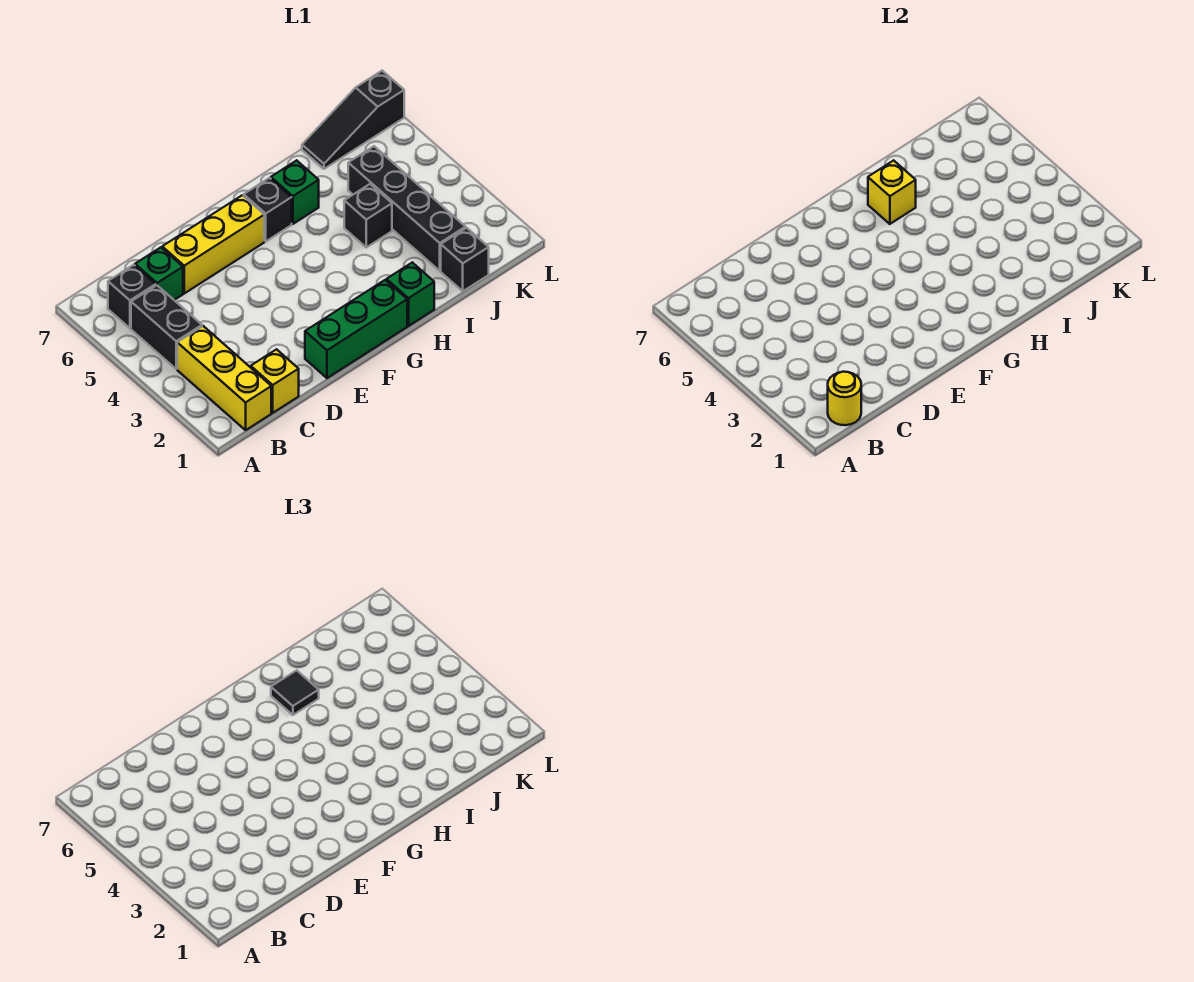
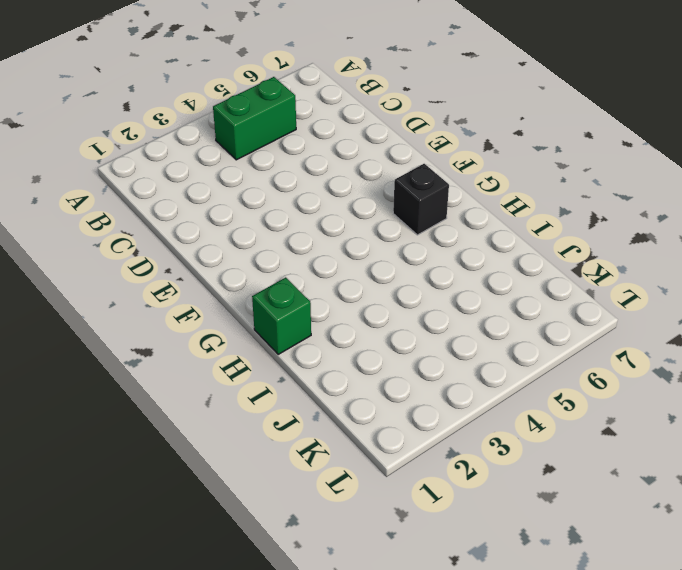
green 1x2 brick [213,77,296,160] -> black 1x2 brick [131,285,202,369]
none -> yellow 1x3 brick [177,326,271,430]
none -> black 1x1 brick [108,265,156,328]
none -> yellow 1x1 brick [251,349,299,413]

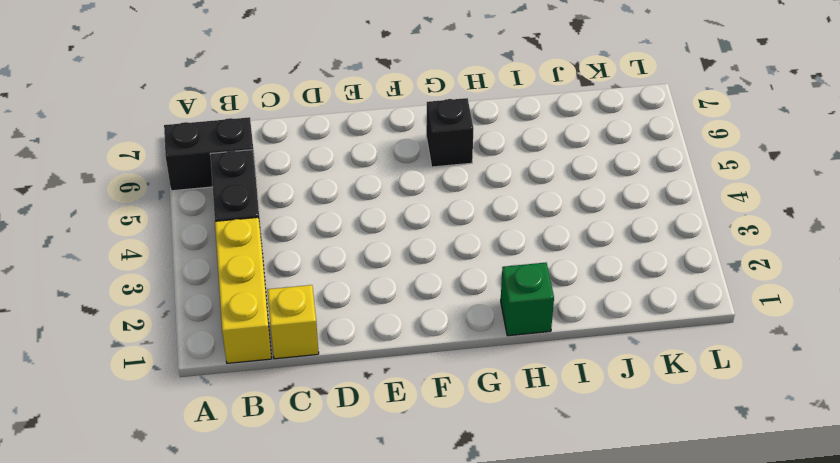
black 1x2 brick [164,117,256,191] -> black 1x1 brick [108,265,156,328]
none -> green 1x1 brick [135,247,183,300]
none -> yellow 1x3 brick [162,195,264,293]
none -> green 1x3 brick [305,280,407,378]

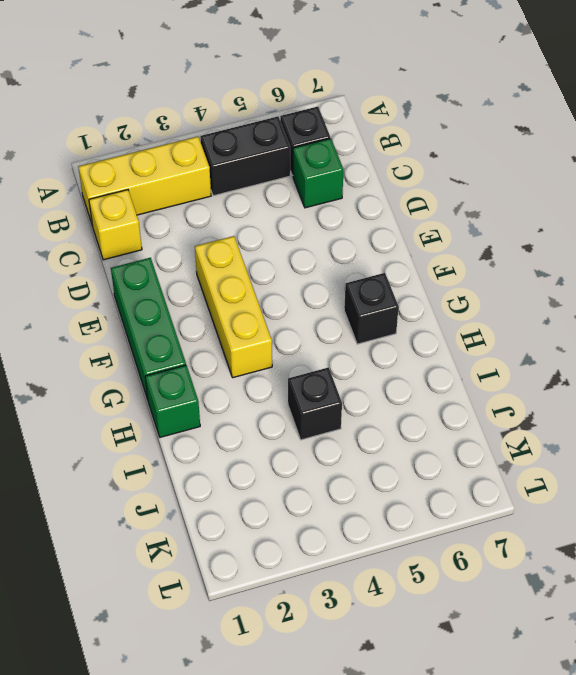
yellow 1x3 brick [195,236,272,378] -> yellow 1x3 brick moved to [162,195,264,293]
none -> green 1x1 brick [271,160,319,224]
none -> black 1x1 brick [441,228,489,291]
none -> black 1x4 brick [348,146,466,271]

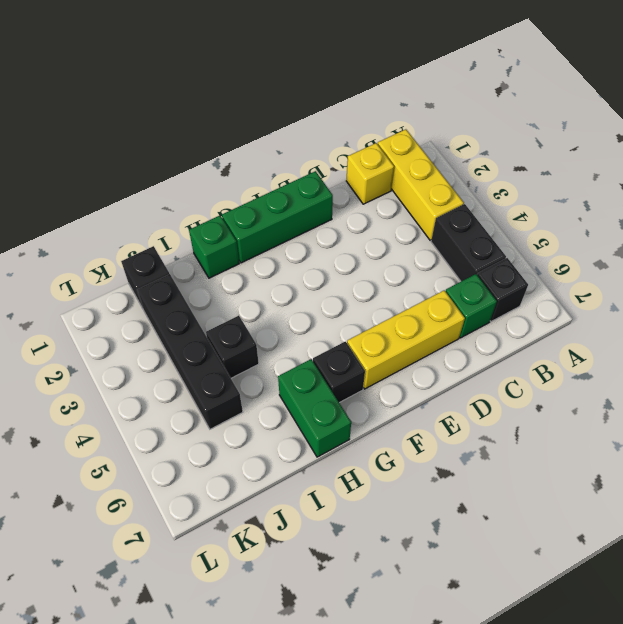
green 1x2 brick [278,359,351,457] -> green 1x1 brick [271,160,319,224]
none -> black 1x3 slope [302,71,404,169]
none -> yellow 1x1 round brick [828,372,861,425]
none -> yellow 1x1 brick [868,160,916,224]

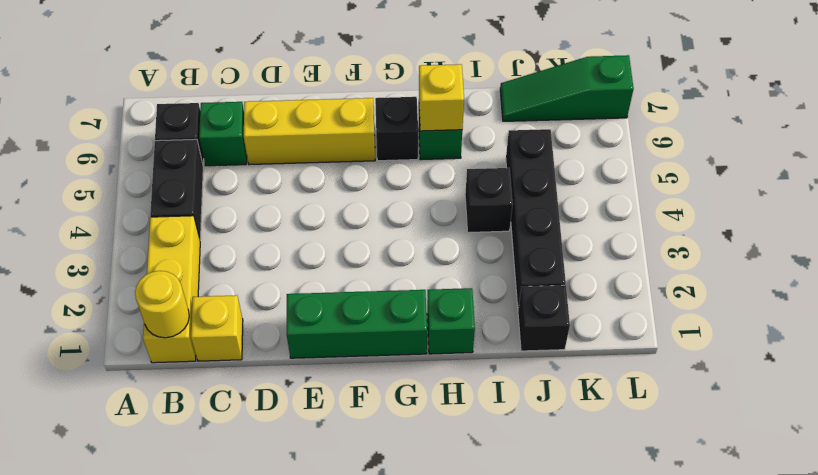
green 1x3 slope [500,55,634,121] -> black 1x3 slope [302,71,404,169]
none -> black 1x1 tile [271,670,319,715]

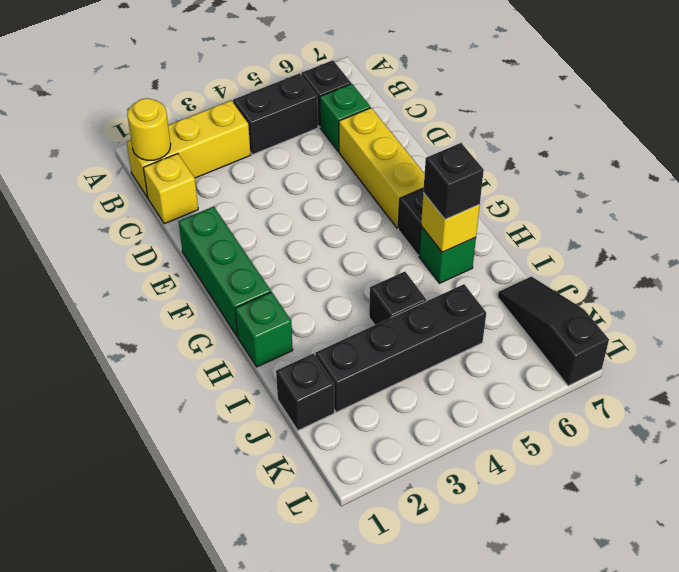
black 1x1 brick [423,143,484,219] -> black 1x1 tile [271,670,319,715]

